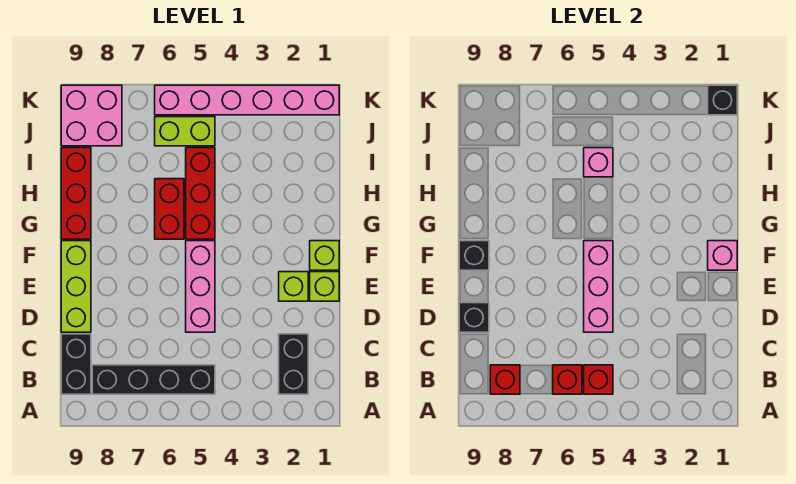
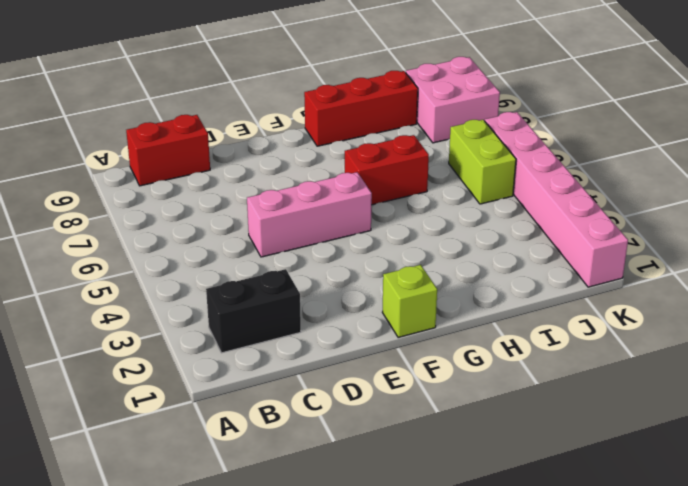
red 1x2 brick [126,115,210,186] -> black 1x2 brick [61,334,91,394]
none -> black 1x4 brick [92,365,215,394]
none -> lime 1x3 brick [61,241,91,332]
none -> lime 1x1 brick [310,272,339,301]

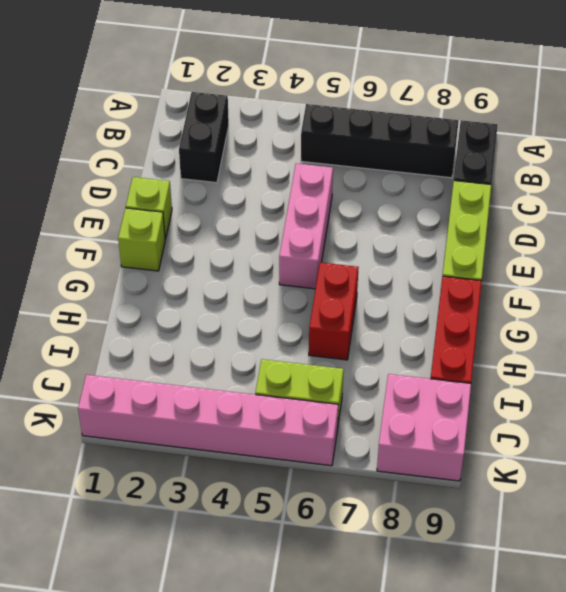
none -> lime 1x1 brick [279,272,308,301]
none -> red 1x3 brick [186,148,215,239]
none -> red 1x1 brick [584,365,613,394]

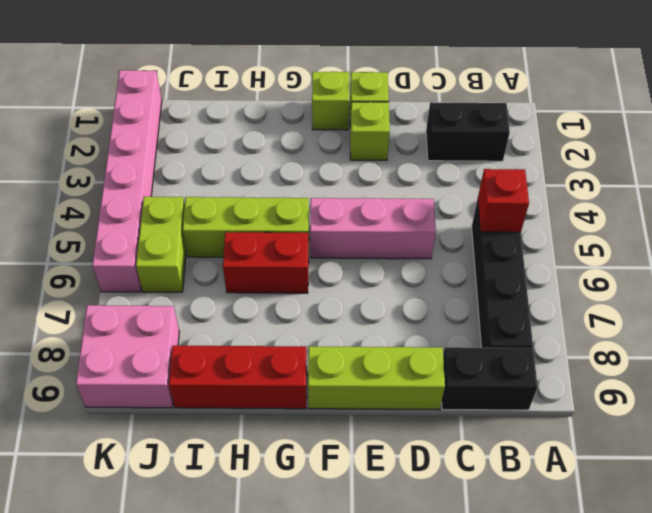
lime 1x3 brick [183,197,309,257] -> red 1x3 brick [186,148,215,239]
none -> red 1x1 brick [553,365,582,394]
none -> red 1x1 brick [490,365,520,394]
none -> pink 1x3 brick [584,241,613,332]

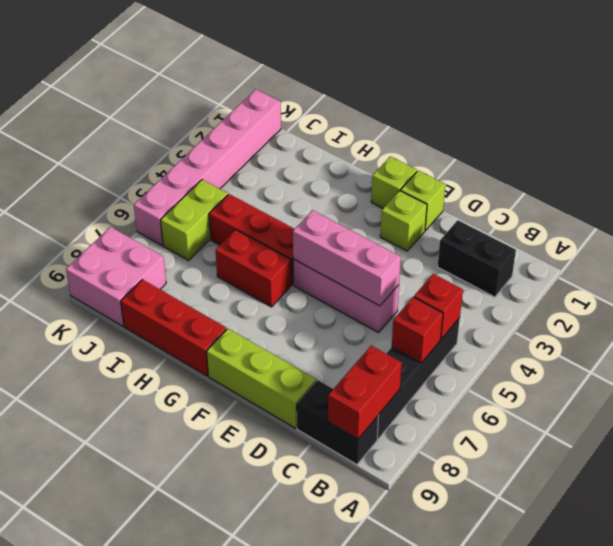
red 1x2 brick [328,346,402,439] -> red 1x1 brick [490,365,520,394]
none -> black 1x1 brick [459,303,489,332]
none -> pink 1x1 brick [708,241,737,270]
none -> black 1x1 brick [459,241,489,270]

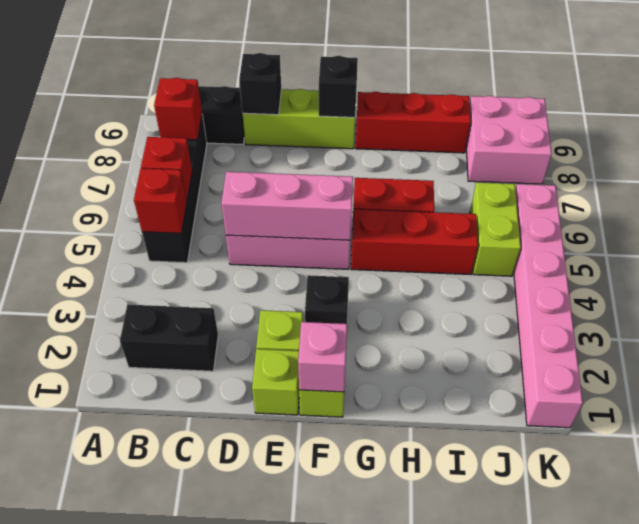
black 1x1 brick [305,275,349,324] -> black 1x1 brick moved to [708,85,737,115]
none -> pink 1x1 brick [584,148,613,177]

